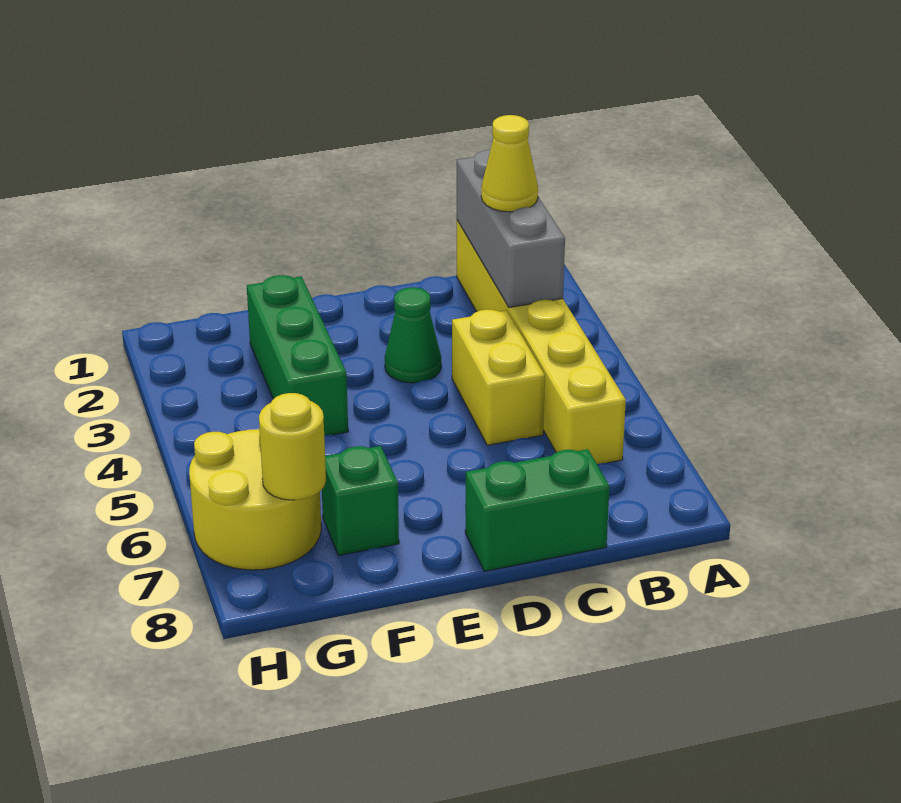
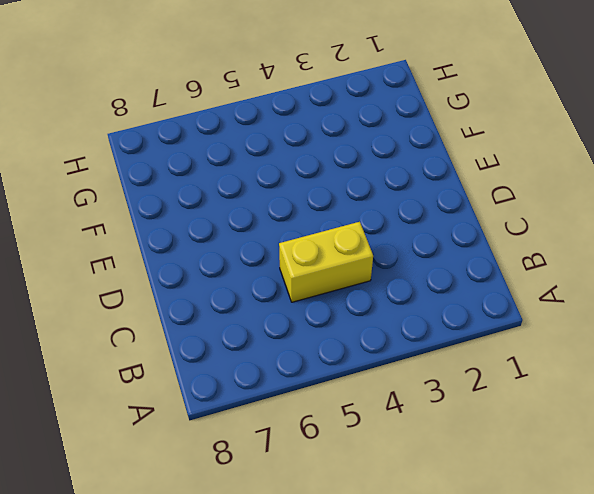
none -> yellow 1x6 brick [457,221,626,464]
none -> green 1x2 brick [465,449,609,571]

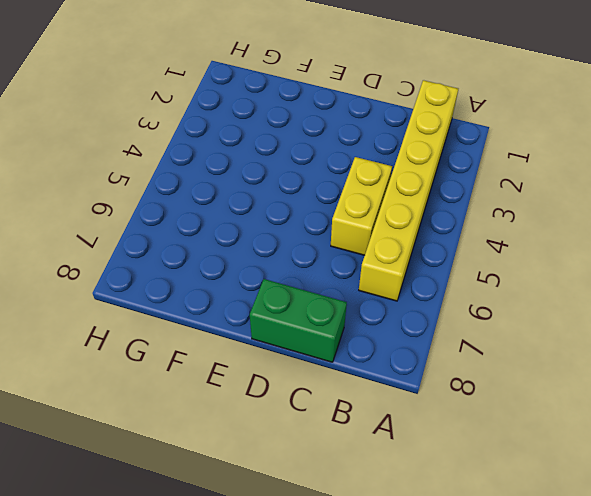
none -> green 1x1 cone [385,287,441,383]
none -> green 1x3 brick [247,275,348,435]

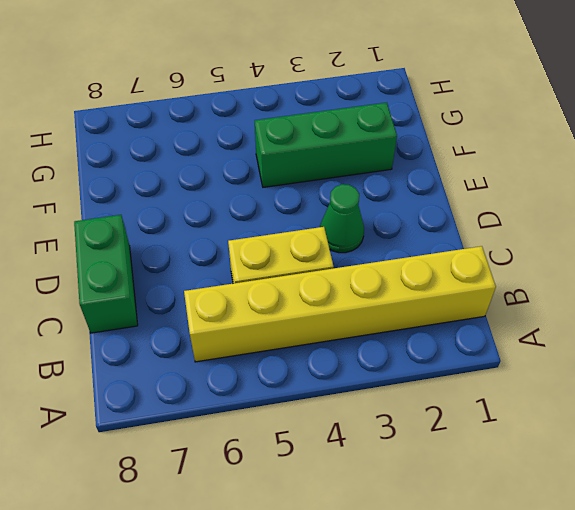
none -> green 1x1 brick [322,446,399,555]
none -> yellow 2x2 round brick [189,429,321,570]

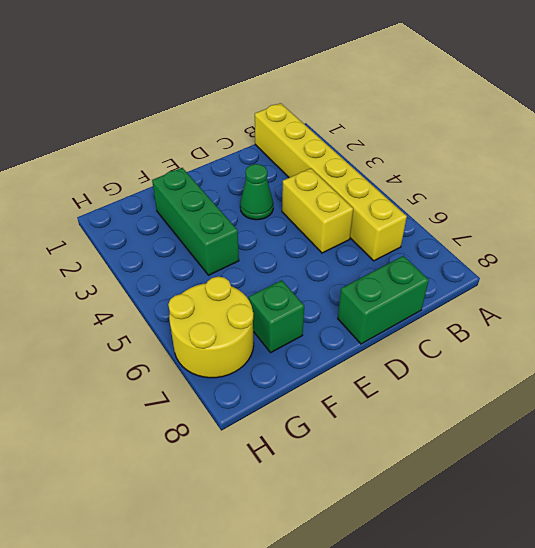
none -> grey 1x3 brick [457,150,565,308]
none -> yellow 1x1 round brick [259,393,326,500]

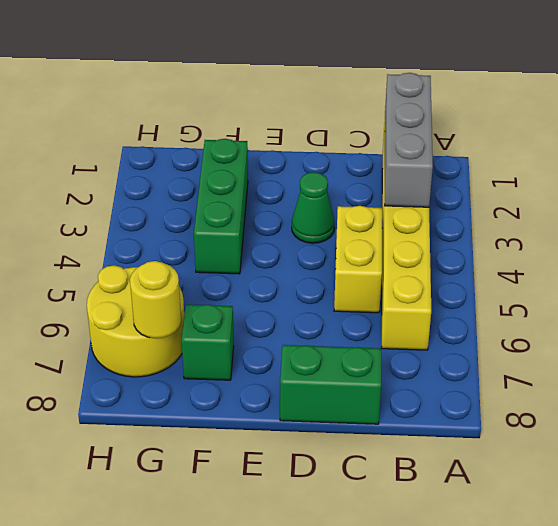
none -> yellow 1x1 cone [481,115,538,212]

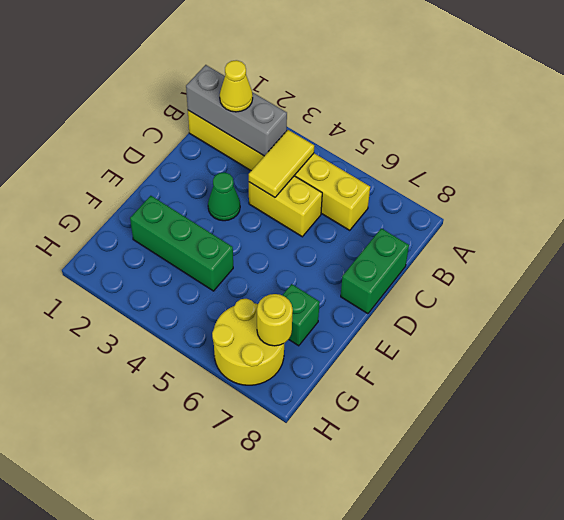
yellow 1x2 tile [249,130,314,197] -> none

